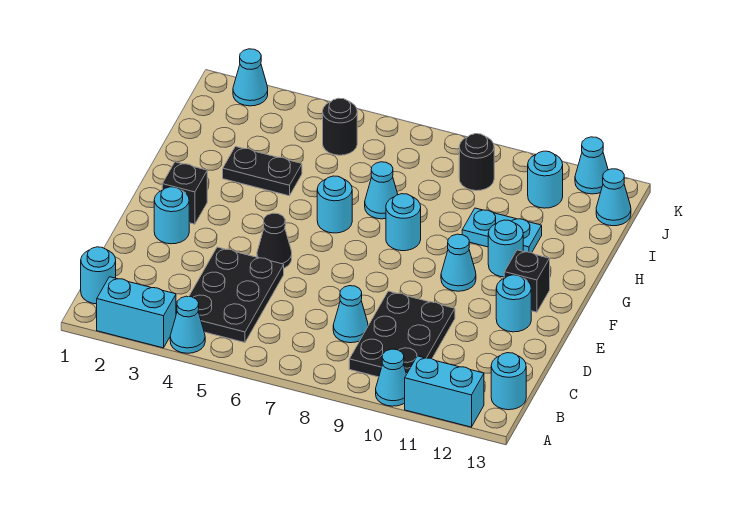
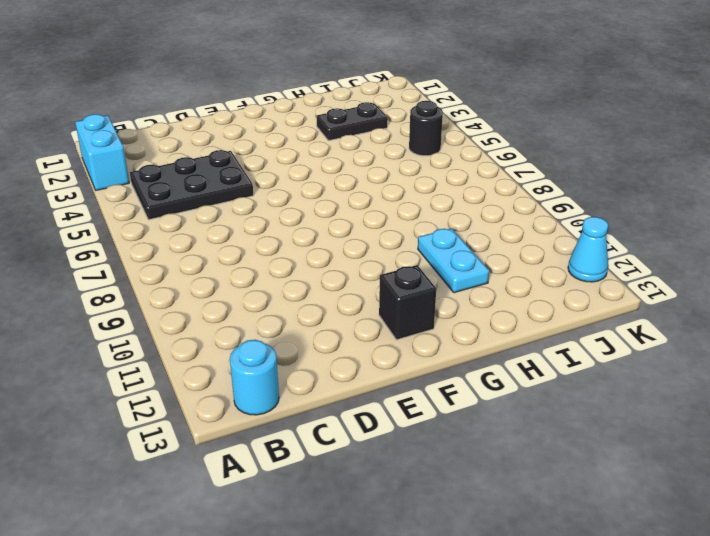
black 1x2 plate [316,102,387,141] -> black 1x2 plate turned to [223,147,302,196]
none -> cyan 1x1 cone [170,296,205,353]
none -> cyan 1x1 cone [376,349,407,406]
none -> cyan 1x2 brick [405,356,484,427]

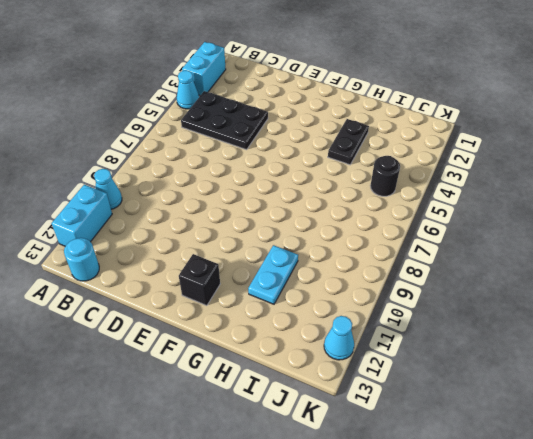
none -> cyan 1x1 round brick [81,247,116,304]
none -> black 2x3 plate [349,291,455,377]
none -> cyan 1x1 cone [333,286,368,343]

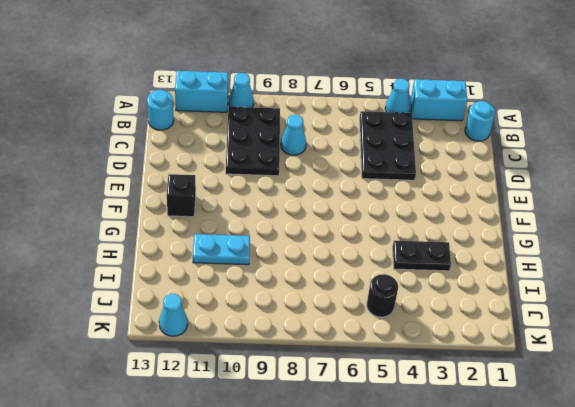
none -> cyan 1x1 round brick [154,187,189,244]
none -> black 1x1 cone [257,213,292,268]
none -> cyan 1x1 round brick [496,275,531,332]

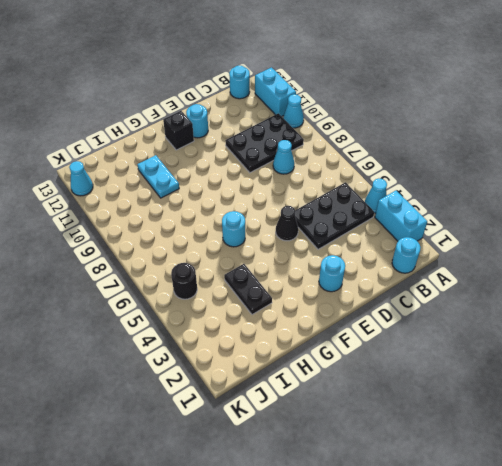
none -> black 1x1 brick [162,162,207,224]
none -> cyan 1x1 cone [441,234,476,291]
none -> cyan 1x1 round brick [386,194,421,251]

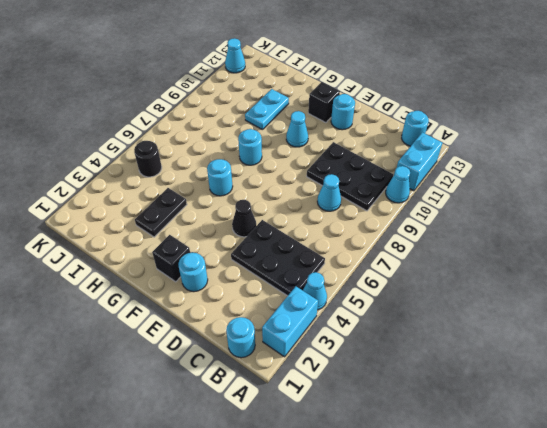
none -> cyan 1x1 round brick [488,220,523,277]
none -> cyan 1x1 cone [365,162,398,219]
none -> black 1x1 round brick [459,134,494,191]

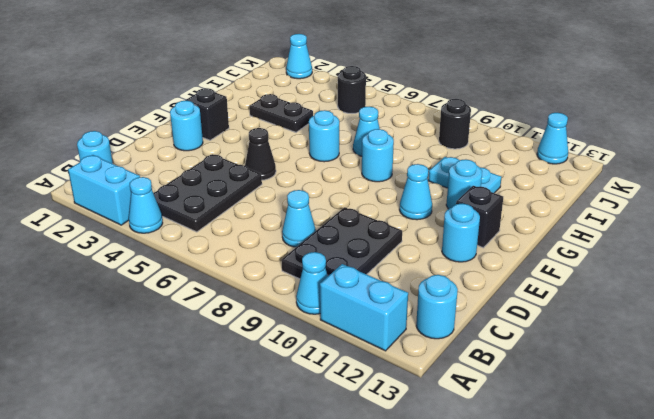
none -> cyan 1x1 round brick [528,151,563,208]
none -> cyan 1x1 cone [596,169,631,226]

